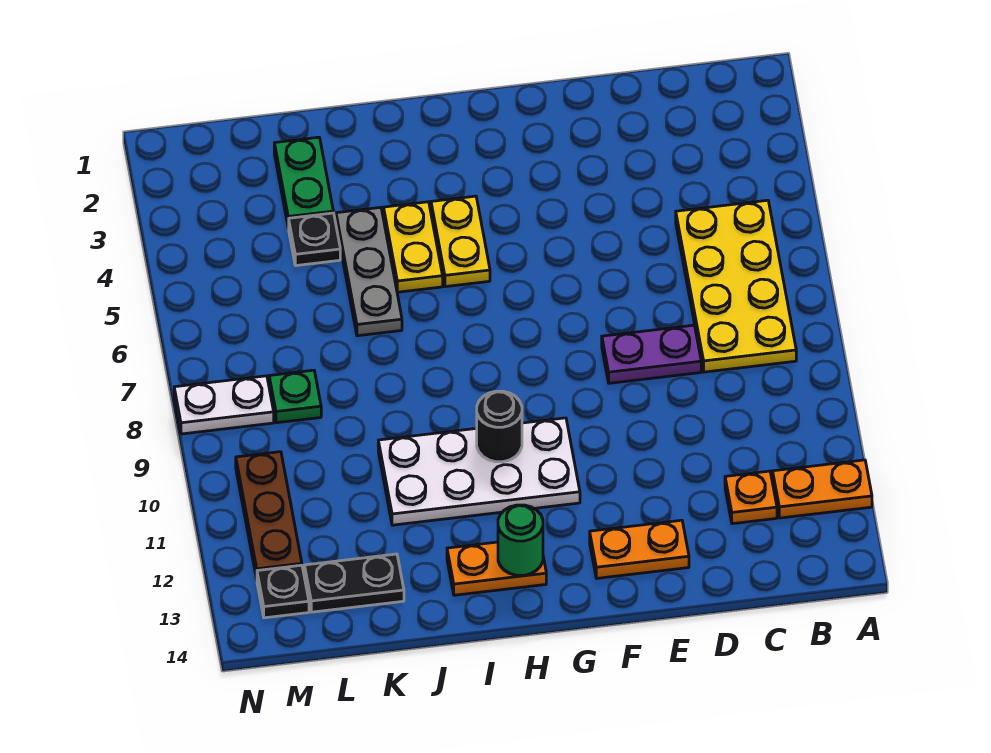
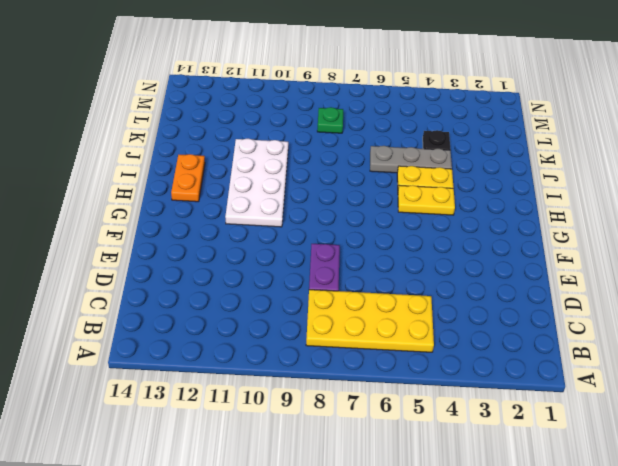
none -> orange 1x2 plate [773,460,872,518]
none -> orange 1x1 plate [725,471,777,524]
none -> orange 1x2 plate [590,520,689,578]

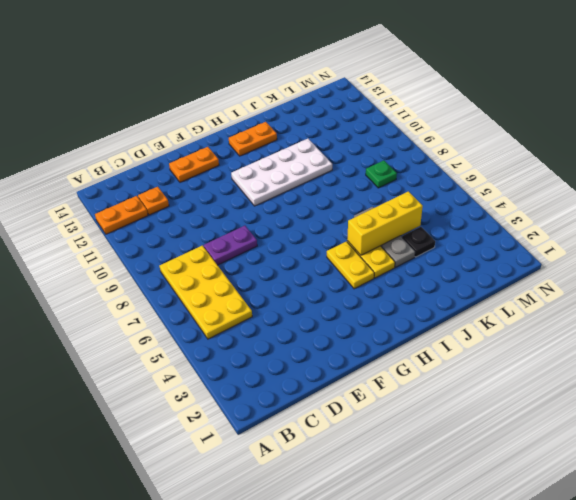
yellow 1x3 brick [347,191,423,255] -> none
none -> green 1x2 plate [274,137,333,227]
none -> black 1x2 plate [304,554,404,612]
none -> white 1x2 plate [174,376,274,434]

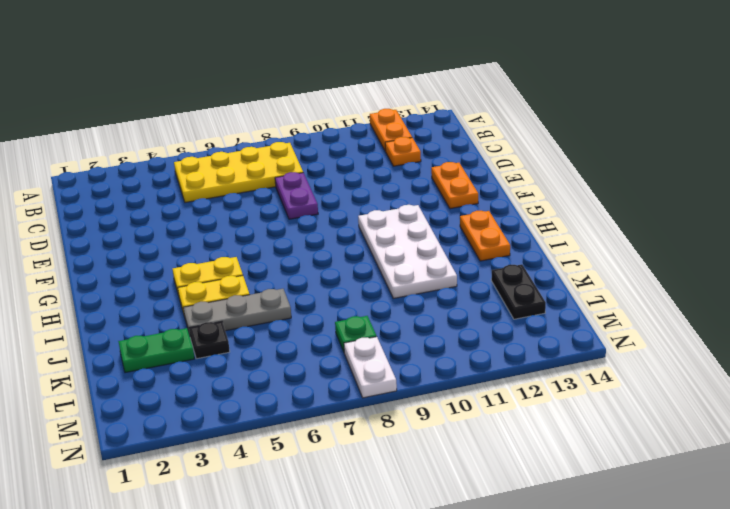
none -> brown 1x3 plate [236,452,302,579]
none -> black 1x1 plate [257,565,309,618]
none -> black 1x1 round brick [477,391,522,462]

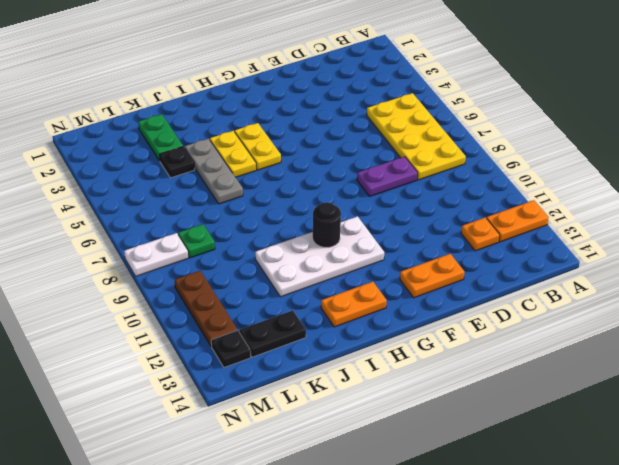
none -> green 1x1 round brick [498,505,543,576]

